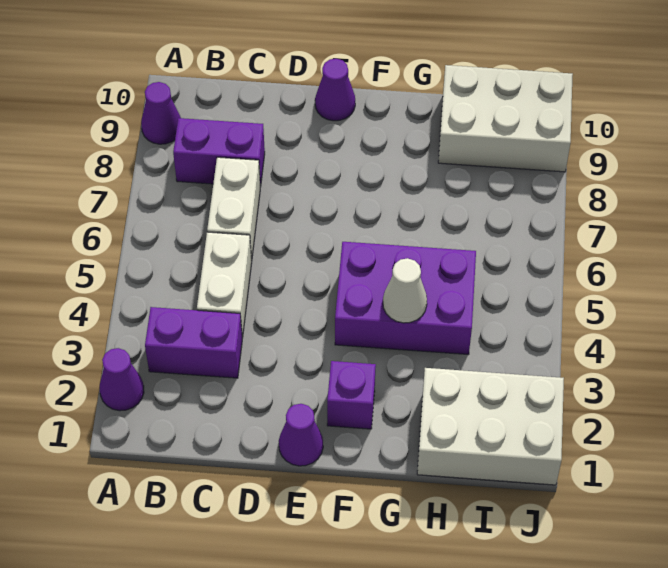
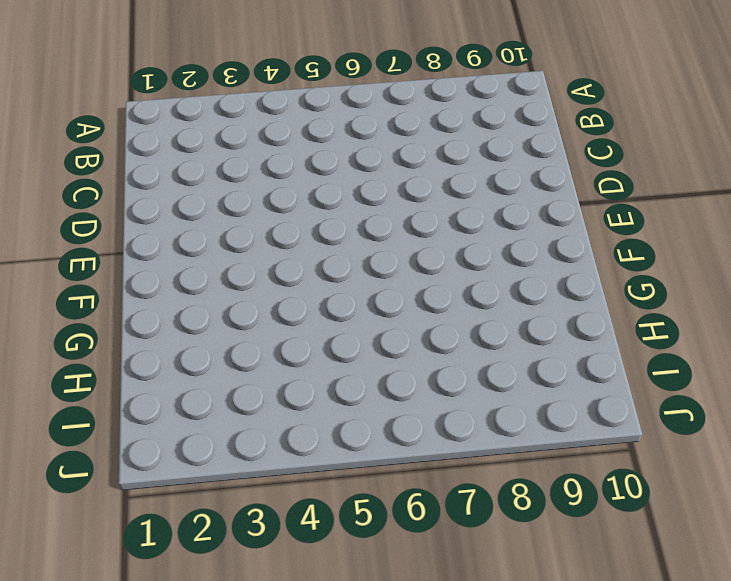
none -> purple 1x1 cone [100,348,144,411]
none -> purple 1x1 cone [141,82,181,144]
none -> purple 1x2 brick [145,307,242,378]

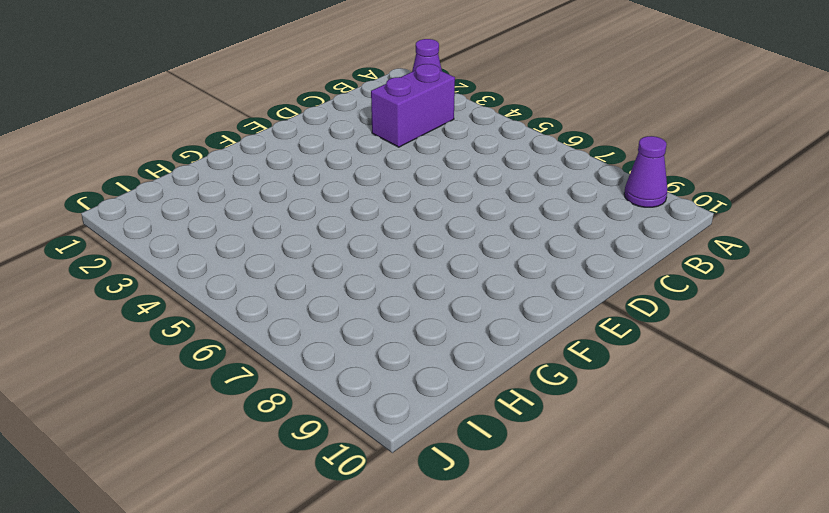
none -> purple 1x2 brick [173,118,265,187]
none -> white 1x2 brick [197,232,252,338]
none -> white 1x2 brick [207,157,260,261]

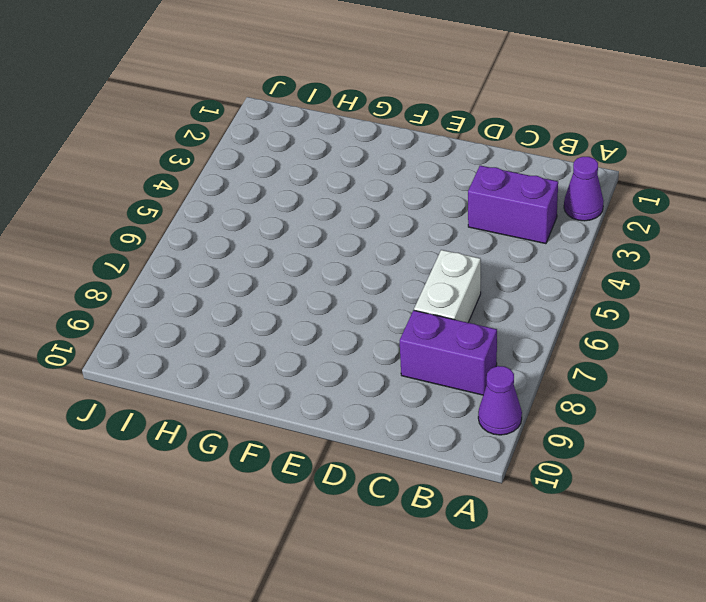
none -> white 1x2 brick [197,232,252,338]
none -> purple 1x1 cone [279,404,323,466]
none -> purple 1x1 cone [315,59,355,121]

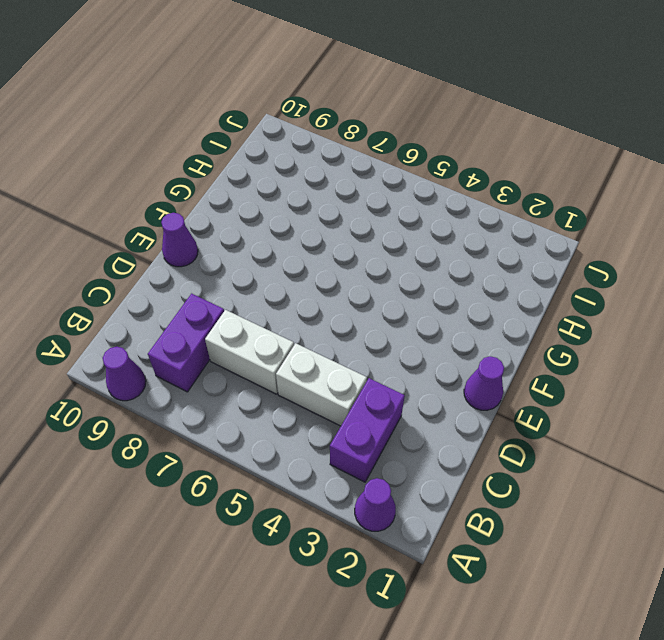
none -> purple 1x1 brick [327,361,376,429]
none -> purple 2x3 brick [335,242,476,355]
none -> white 2x3 brick [417,368,564,485]

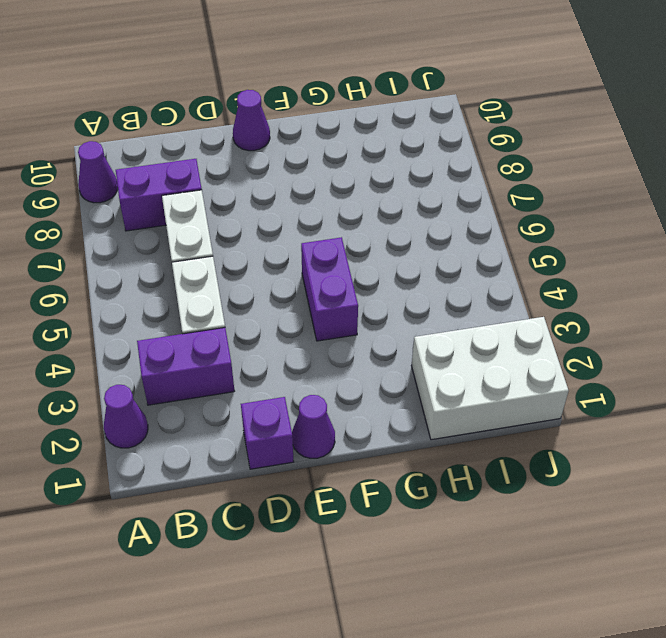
purple 1x1 brick [241,397,294,469] -> purple 1x1 brick moved to [327,361,376,429]
purple 1x2 brick [301,237,358,341] -> purple 2x3 brick [335,242,476,355]
none -> white 2x3 brick [438,65,573,172]
none -> white 1x1 cone [383,258,427,323]

